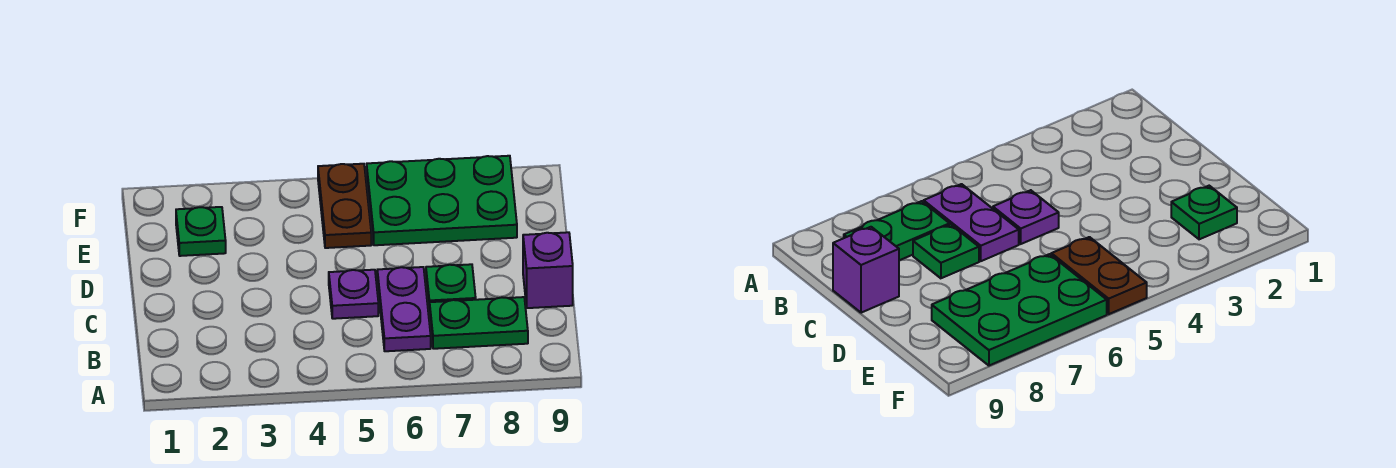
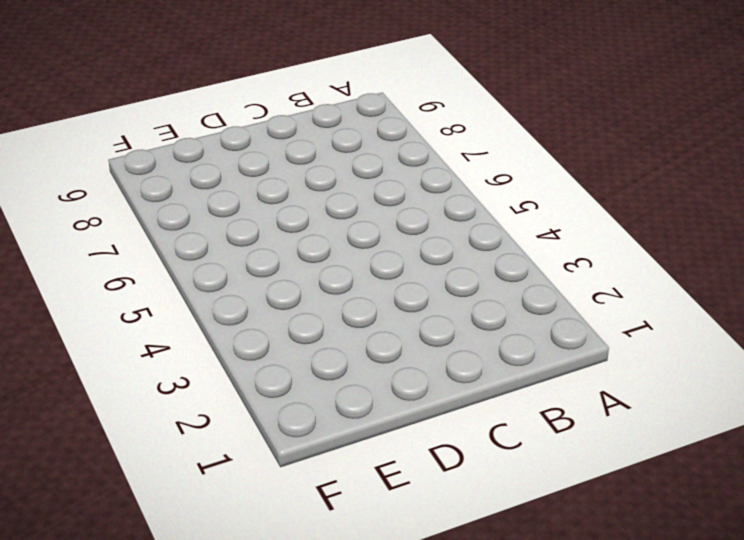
none -> purple 1x2 plate [377,267,431,351]
none -> green 1x2 plate [430,297,528,349]

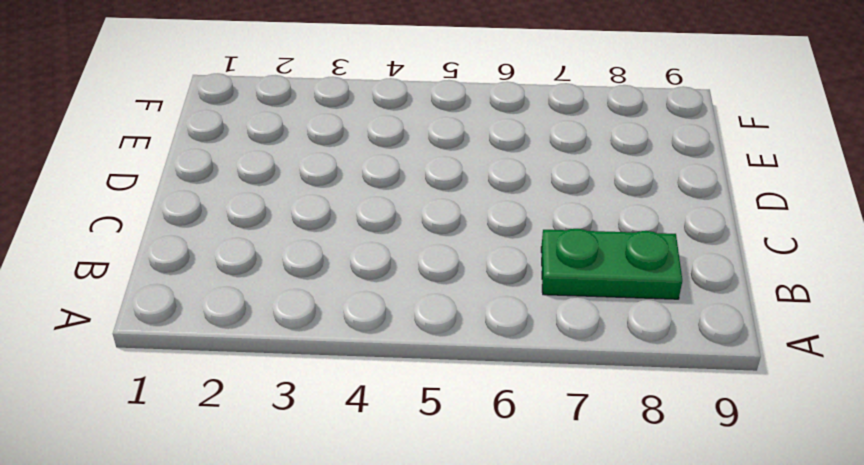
none -> purple 1x2 plate [377,267,431,351]
none -> purple 1x1 plate [329,270,378,319]

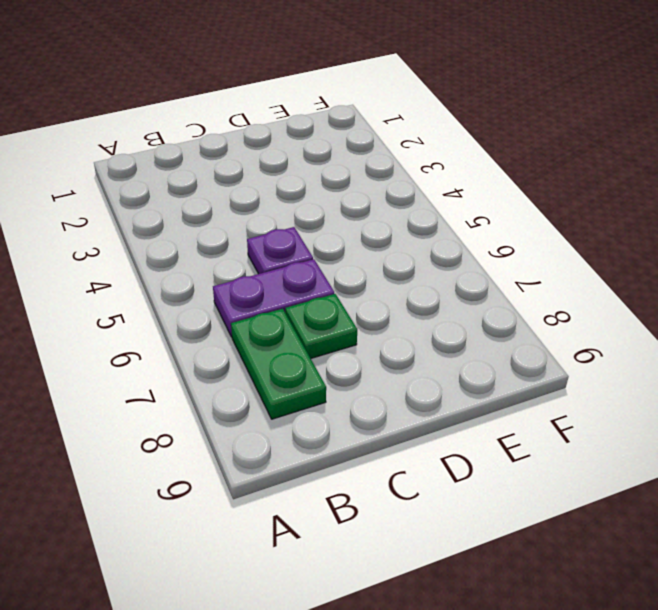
none -> purple 1x1 brick [523,232,573,308]
none -> green 1x1 plate [176,207,226,256]

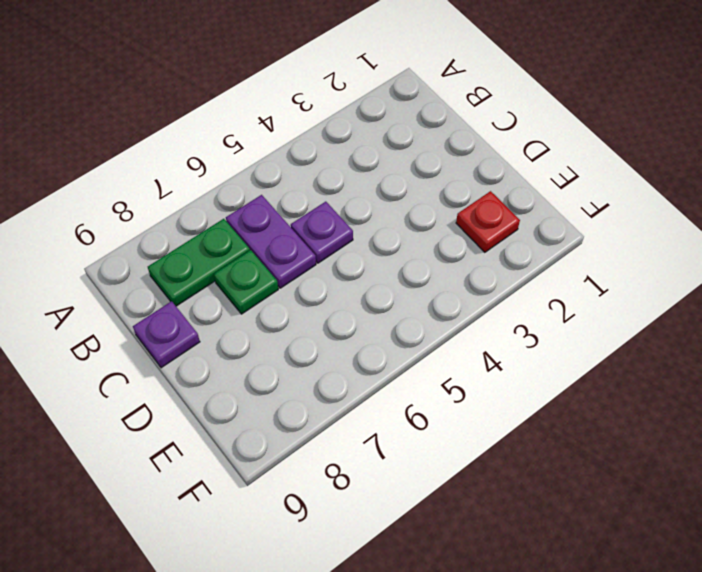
purple 1x1 plate [133,301,200,368] -> purple 1x1 brick [523,232,573,308]
red 1x1 plate [456,191,520,252] -> green 1x1 plate [176,207,226,256]
none -> brown 1x2 plate [318,164,371,248]
none -> green 2x3 plate [367,156,517,245]

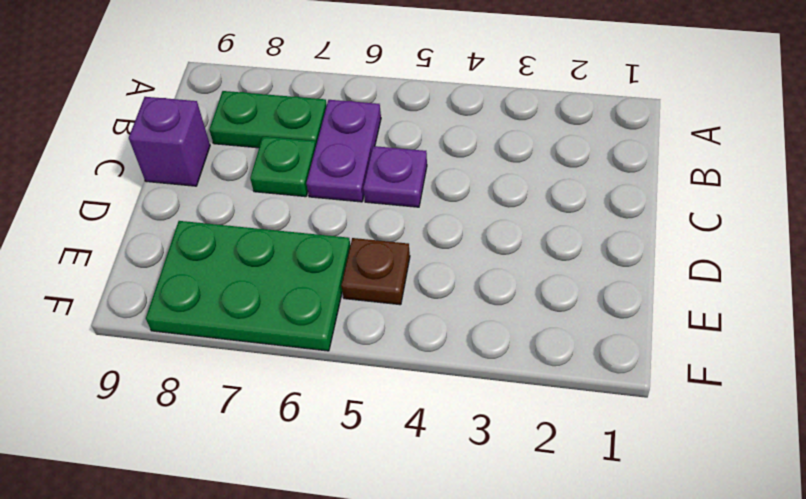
brown 1x1 plate [341,238,410,305] -> brown 1x2 plate [318,164,371,248]
none -> green 1x1 plate [176,207,226,256]

